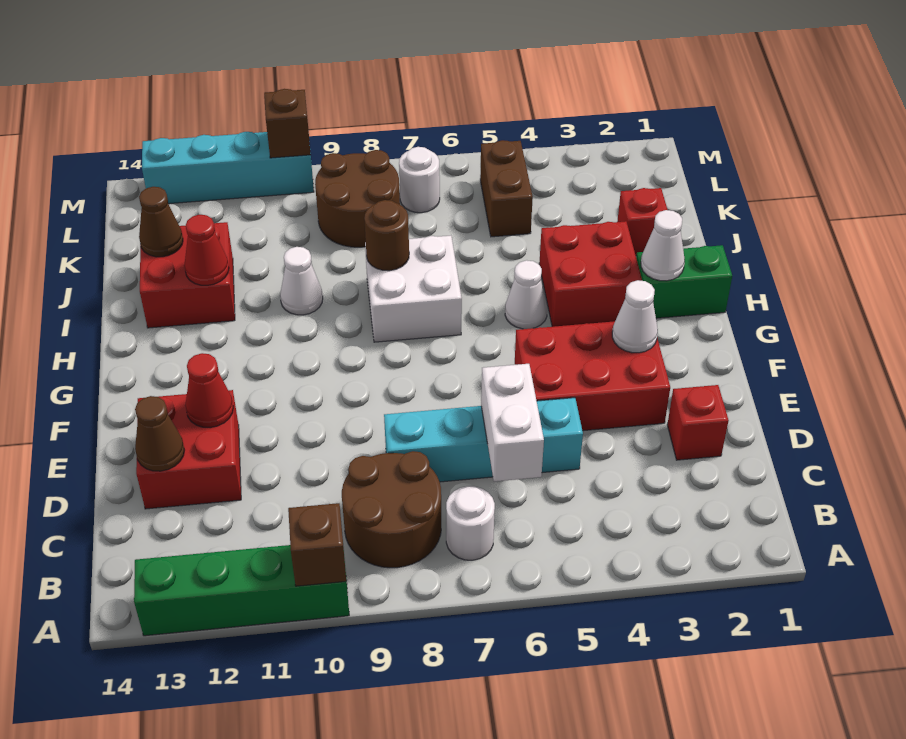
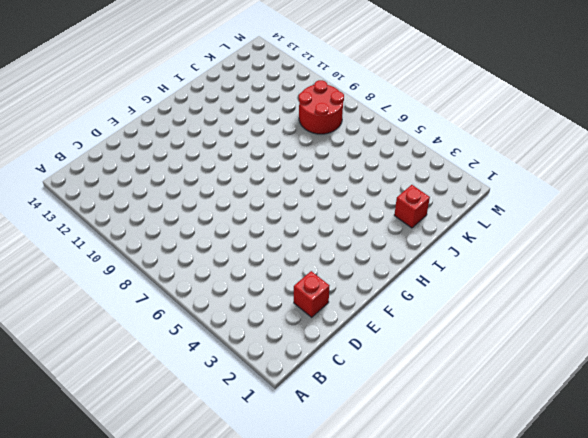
red 2x2 round brick [299,80,344,134] -> brown 2x2 round brick [315,150,400,247]
none -> green 1x4 brick [134,545,349,636]
none -> white 1x1 round brick [446,486,495,560]
none -> brown 2x2 round brick [342,451,441,568]

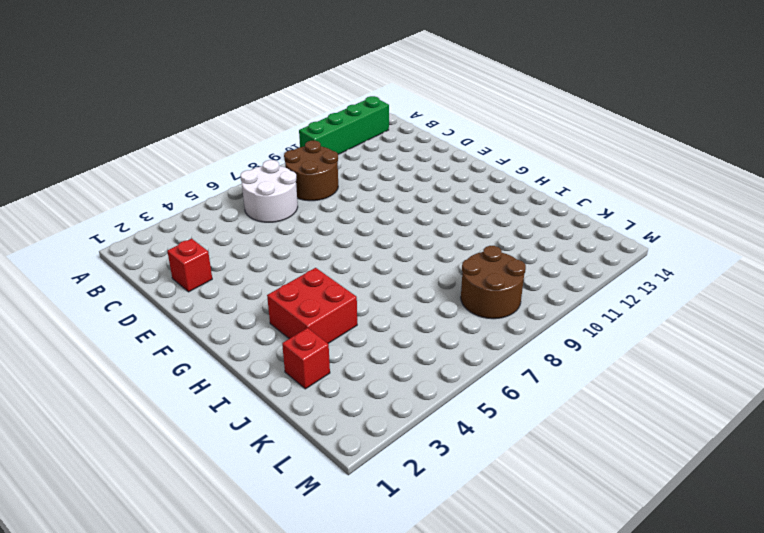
white 2x2 round brick [240,160,298,222] -> white 1x1 round brick [446,486,495,560]
none -> cyan 1x4 brick [384,398,583,482]
none -> red 2x2 brick [136,390,241,509]
none -> red 2x3 brick [515,321,670,431]

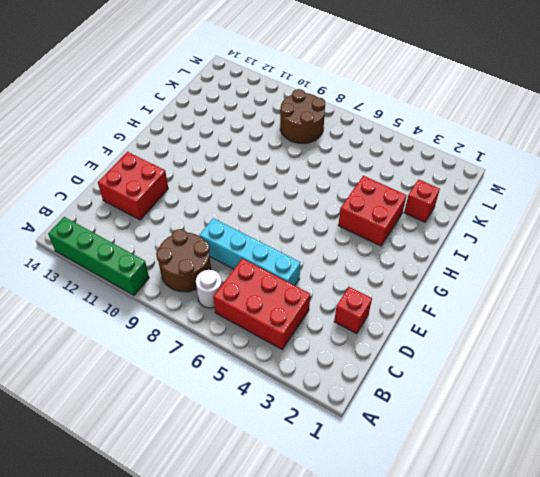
red 2x3 brick [213,259,310,349] -> red 2x3 brick moved to [515,321,670,431]
none -> green 1x2 brick [636,245,732,318]
none -> white 1x1 cone [505,260,547,329]
none -> white 2x2 brick [365,236,462,342]

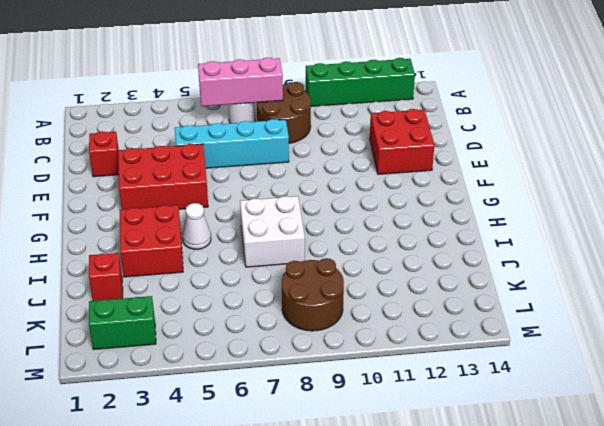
pink 1x3 brick [198,57,283,106] -> none
green 1x2 brick [89,296,156,350] -> green 1x2 brick moved to [636,245,732,318]
none -> white 1x1 cone [280,247,323,315]
none -> red 2x2 brick [140,222,235,328]
none -> brown 1x2 brick [480,140,533,237]

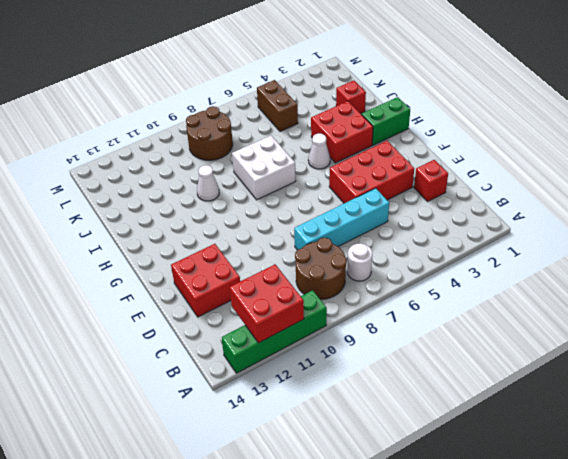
red 2x2 brick [230,264,304,343] -> red 2x2 brick moved to [140,222,235,328]
none -> white 1x1 round brick [399,147,440,213]
none -> cyan 1x4 brick [142,132,314,204]
none -> brown 1x1 brick [288,503,346,586]

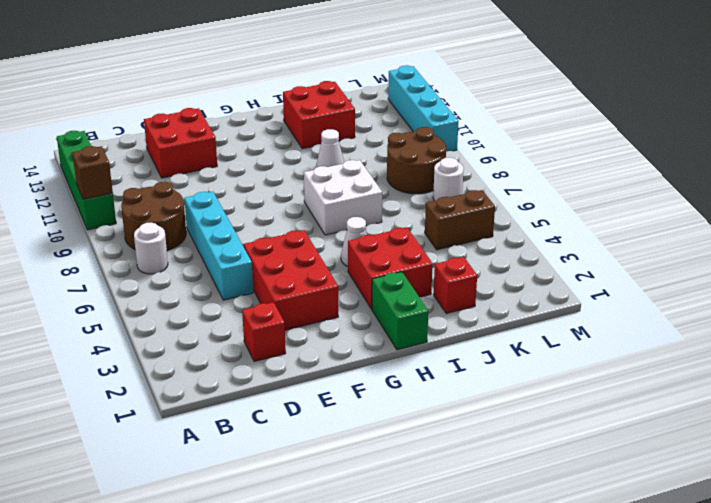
none -> white 1x2 brick [481,364,544,481]
none -> brown 1x1 cone [135,396,184,471]
none -> red 1x1 cone [185,353,233,428]

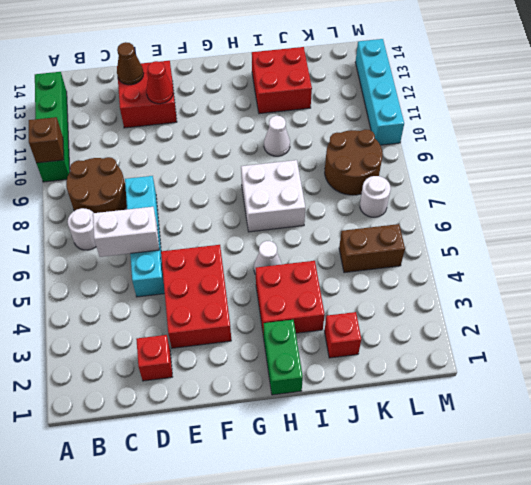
none -> white 1x1 cone [612,280,658,353]
none -> white 1x1 cone [641,210,685,281]
none -> brown 1x1 round brick [364,200,409,271]

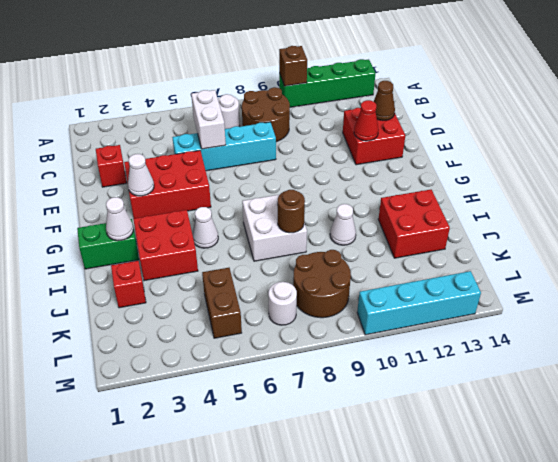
none -> red 1x1 cone [184,215,229,285]
none -> brown 1x1 cone [139,187,183,257]
none -> brown 1x1 brick [264,89,311,158]

